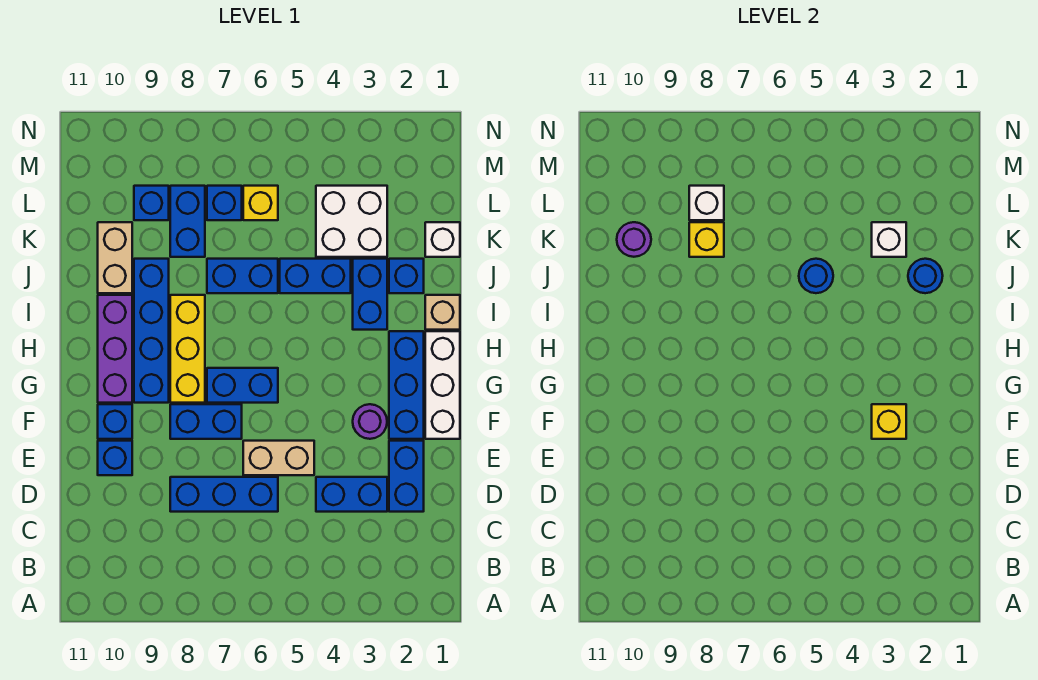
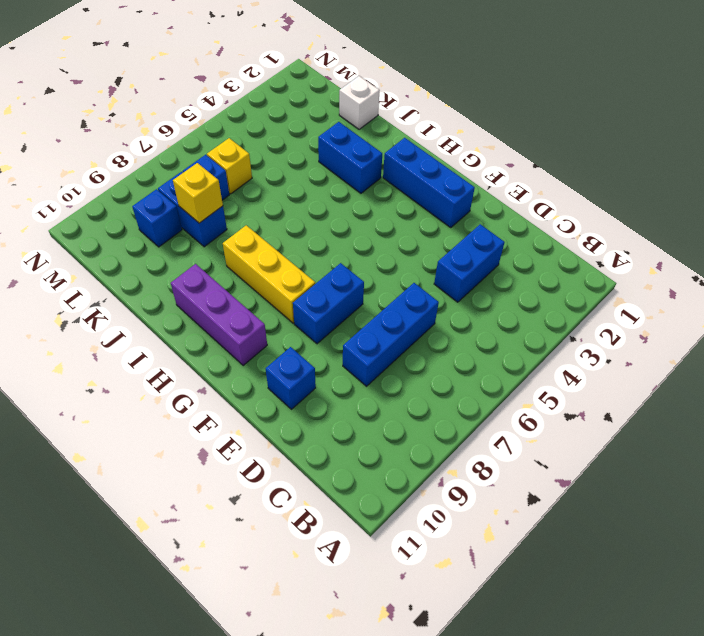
none -> blue 1x2 brick [389,441,424,512]
none -> tan 1x2 brick [243,441,314,475]
none -> white 1x3 brick [425,331,460,439]
none -> purple 1x1 round brick [353,404,387,439]

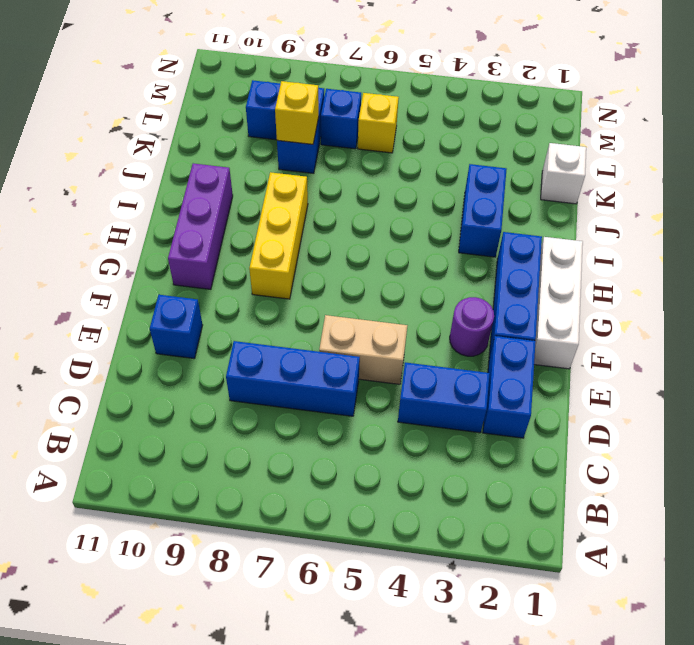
none -> blue 1x2 brick [170,404,242,439]
none -> blue 1x1 brick [98,404,132,439]
none -> blue 1x2 brick [207,368,278,403]
none -> blue 1x4 brick [134,259,169,403]

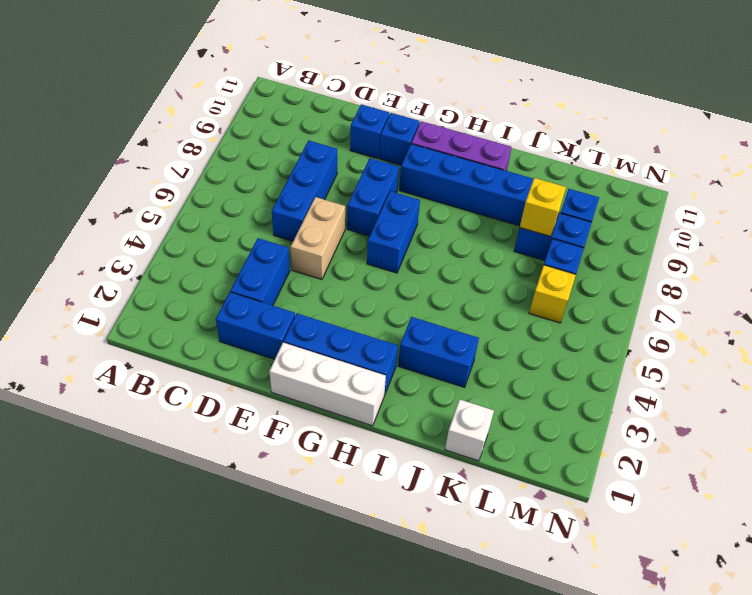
none -> purple 1x1 round brick [353,404,387,439]
none -> yellow 1x3 brick [170,295,205,403]
none -> tan 1x1 brick [425,295,460,330]
none -> blue 1x1 brick [389,259,424,293]

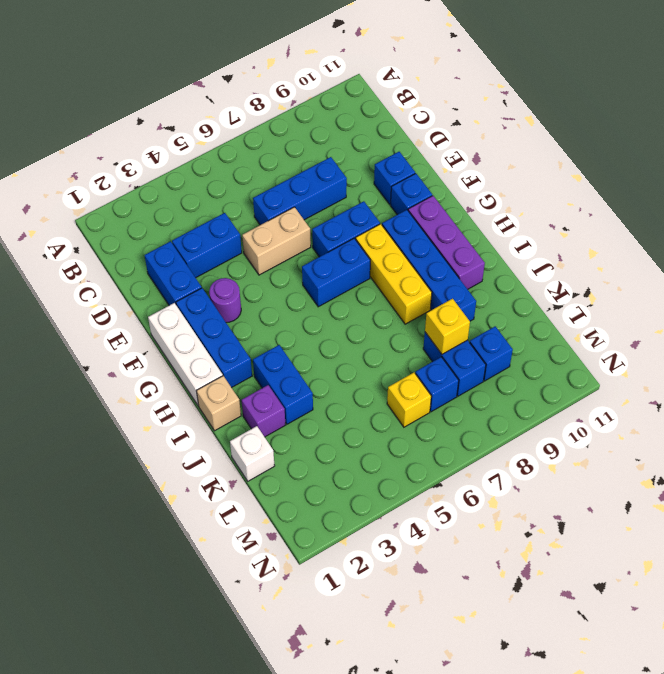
purple 1x1 brick [242,385,285,437] -> blue 1x1 brick [389,259,424,293]
none -> blue 1x2 brick [280,259,351,293]
none -> blue 1x2 brick [207,259,278,293]
none -> tan 1x2 brick [98,222,132,293]
none -> white 2x2 brick [316,186,387,257]

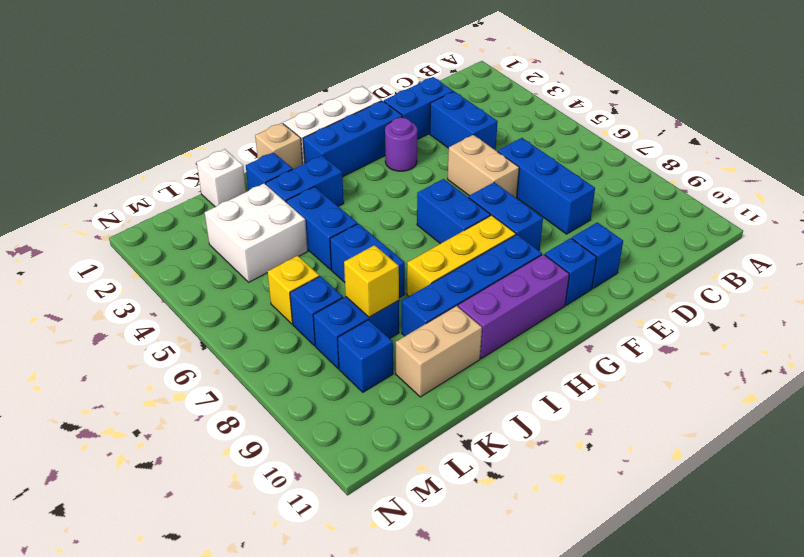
none -> yellow 1x1 brick [872,404,906,439]
none -> blue 1x1 round brick [908,259,943,293]
none -> blue 1x1 round brick [799,259,833,293]
none -> white 1x1 brick [872,222,906,257]

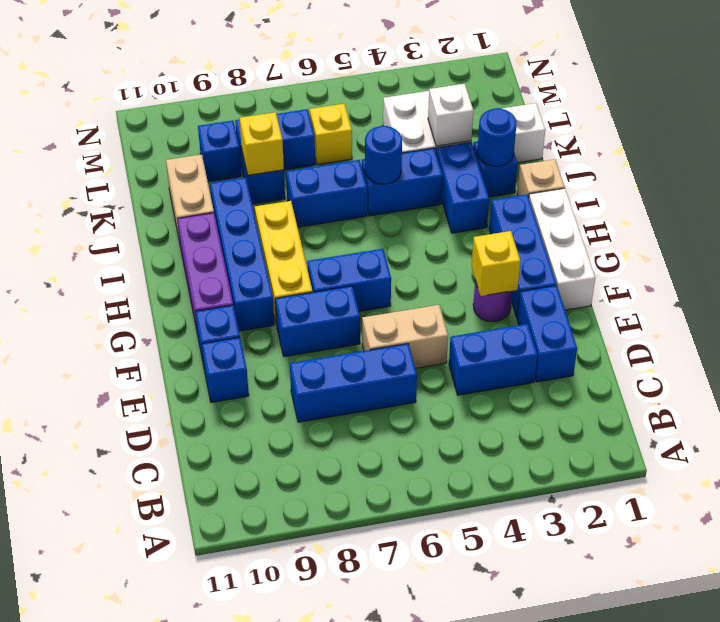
none -> purple 1x1 round brick [617,222,651,257]
none -> white 1x1 brick [689,186,724,220]

